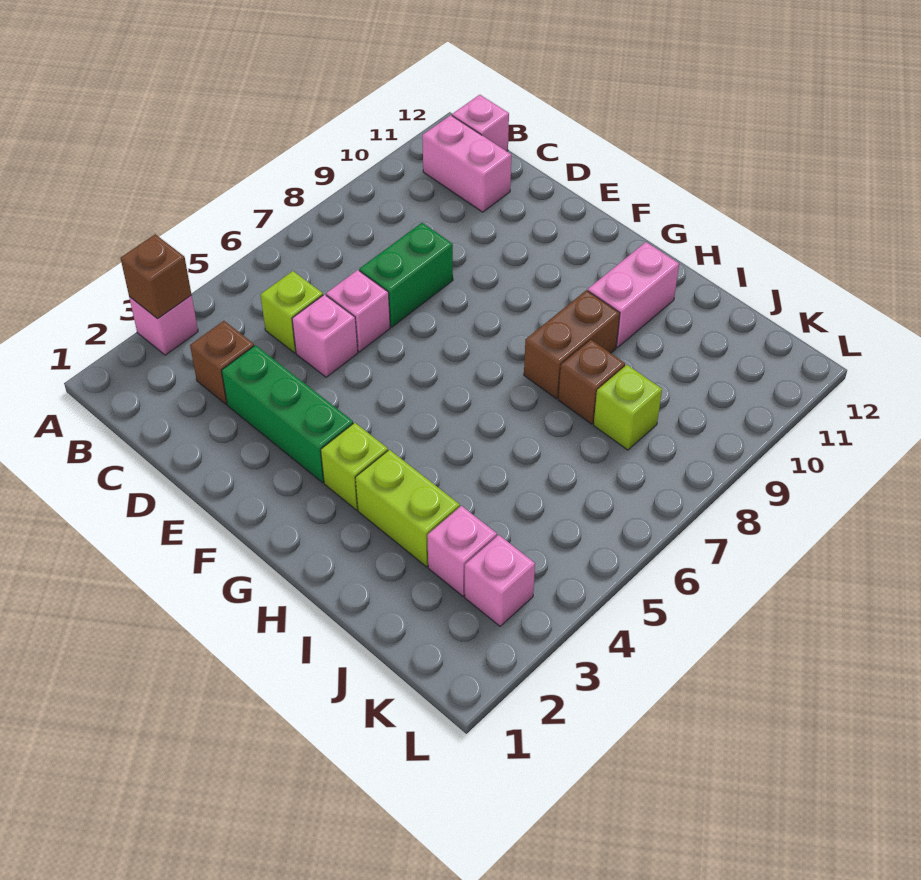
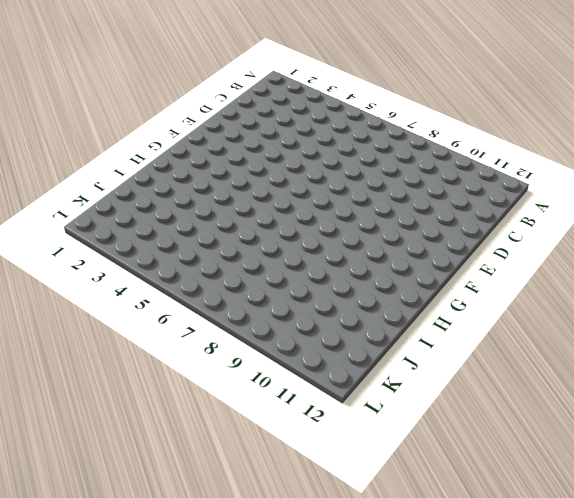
none -> pink 1x1 brick [129,295,198,355]
none -> pink 1x2 brick [422,115,511,212]
none -> pink 1x1 brick [452,95,509,151]

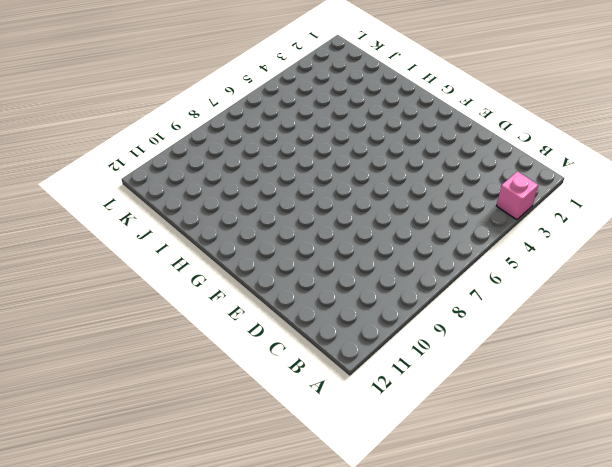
none -> pink 1x2 brick [422,115,511,212]
none -> pink 1x1 brick [452,95,509,151]
none -> brown 1x1 brick [190,321,254,404]

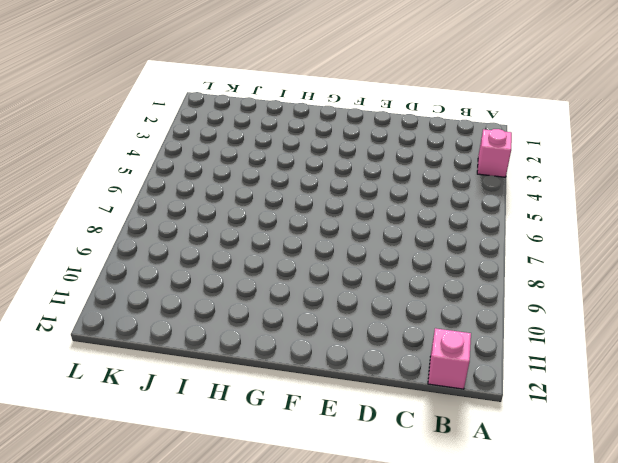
none -> pink 1x2 brick [422,115,511,212]
none -> brown 1x1 brick [190,321,254,404]
none -> lime 1x1 brick [261,271,323,353]

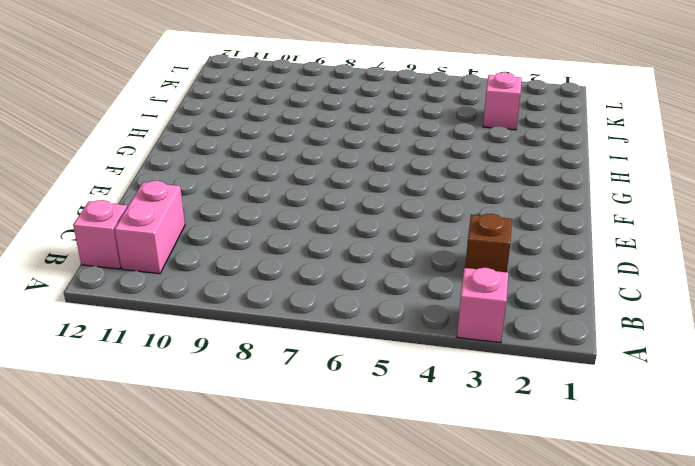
none -> lime 1x1 brick [261,271,323,353]
none -> green 1x3 brick [222,345,353,483]
none -> pink 1x1 brick [292,295,358,377]

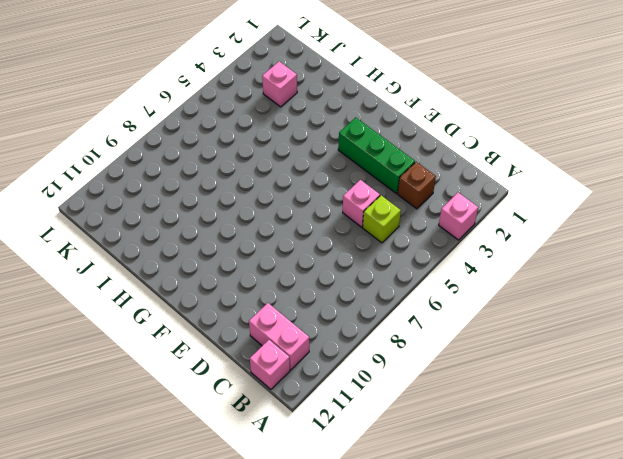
none -> pink 1x1 brick [326,270,390,352]
none -> green 1x2 brick [359,223,453,327]
none -> lime 1x1 brick [321,423,388,510]

